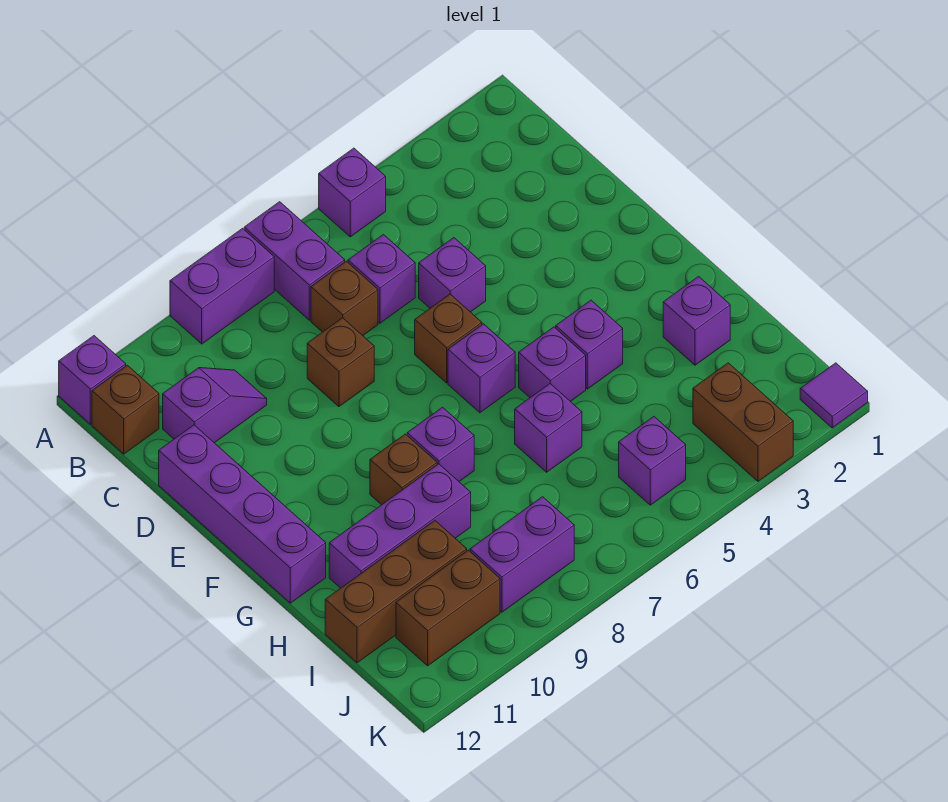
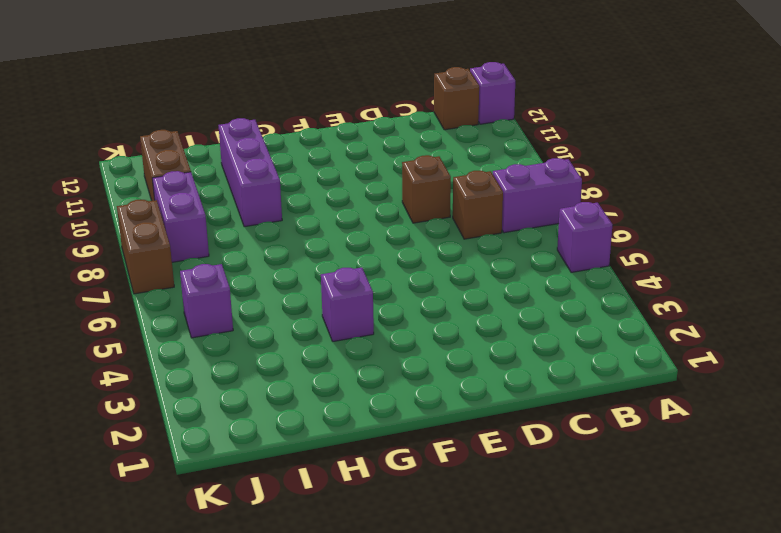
brown 1x2 brick [117,200,174,294] -> brown 1x2 brick turned to [693,363,793,481]
none -> purple 1x2 brick [170,229,274,344]
none -> purple 1x1 brick [348,235,415,323]
none -> purple 1x2 slope [163,368,267,443]

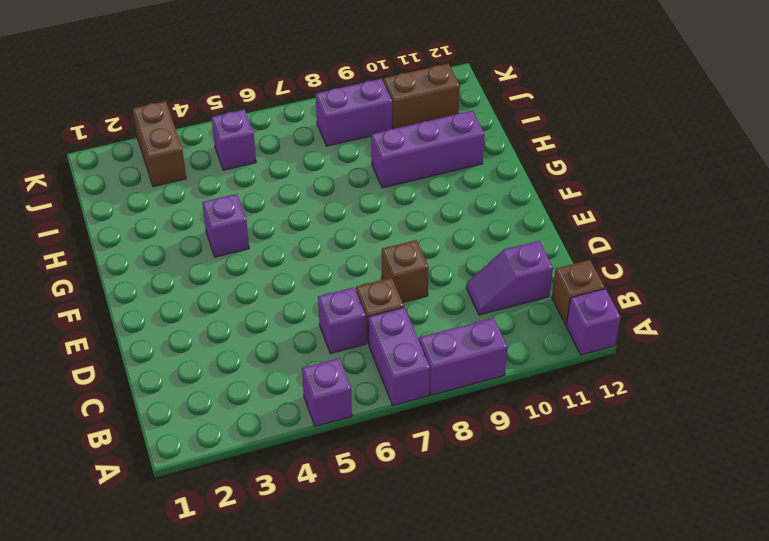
none -> purple 1x1 brick [419,238,486,312]
none -> purple 1x4 brick [159,425,326,603]
none -> brown 1x1 brick [415,294,482,383]

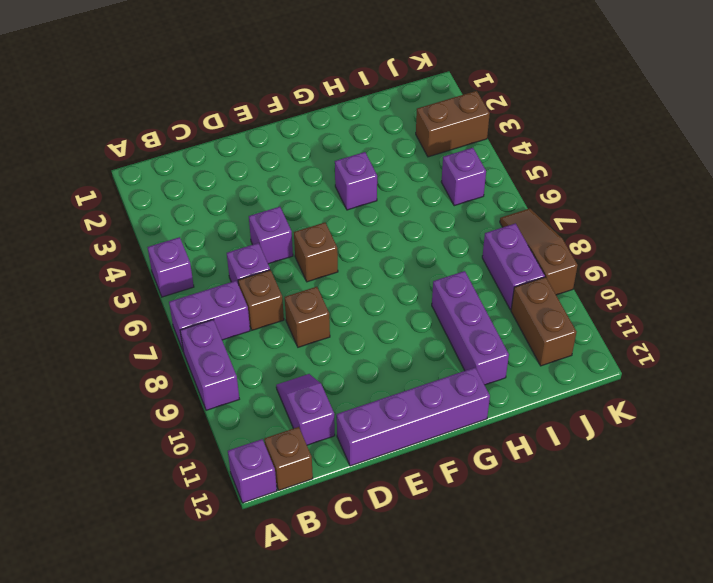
brown 1x3 slope [500,208,578,295] -> none
none -> purple 1x1 brick [448,324,515,413]
none -> purple 1x1 brick [519,327,586,401]
none -> purple 1x1 brick [407,407,474,482]

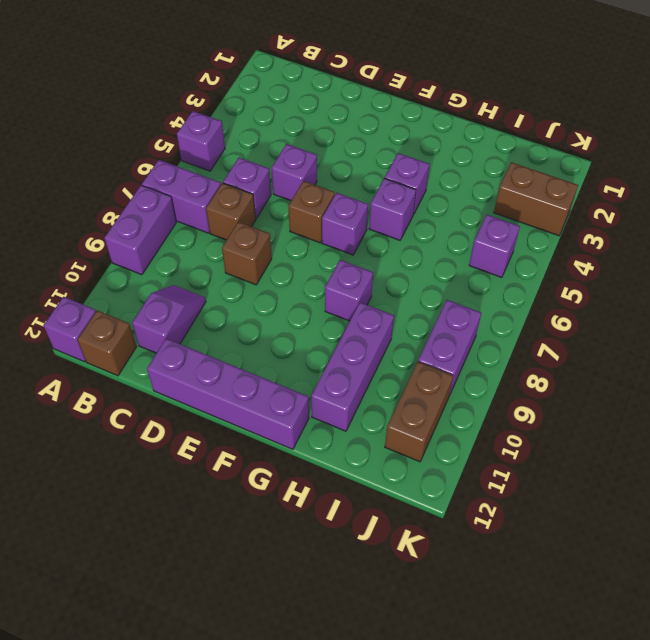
none -> brown 1x1 brick [370,434,437,505]
none -> purple 1x1 brick [663,276,730,365]
none -> purple 1x1 brick [515,384,582,472]

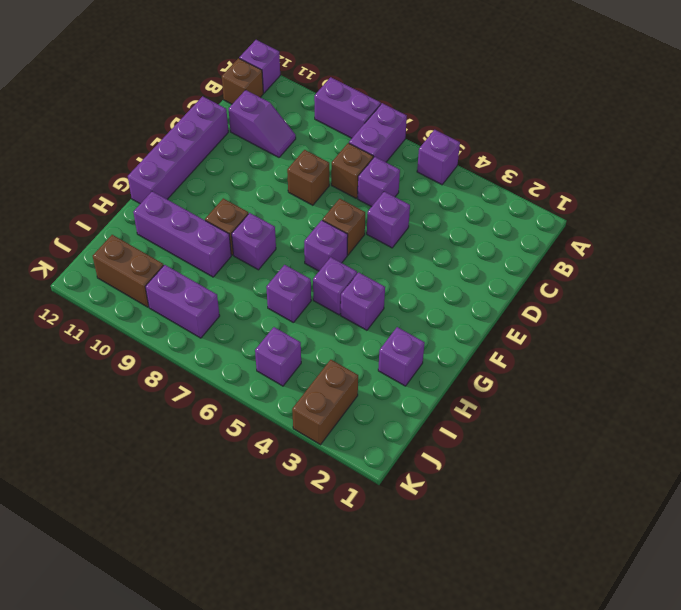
none -> brown 1x3 brick [325,521,467,663]
none -> purple 1x1 tile [800,363,868,428]

